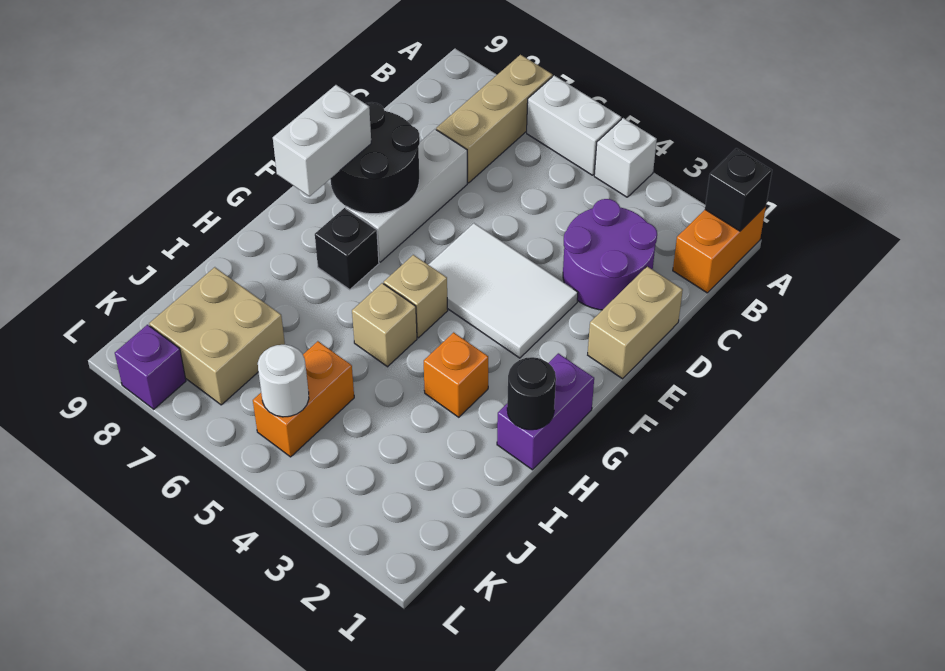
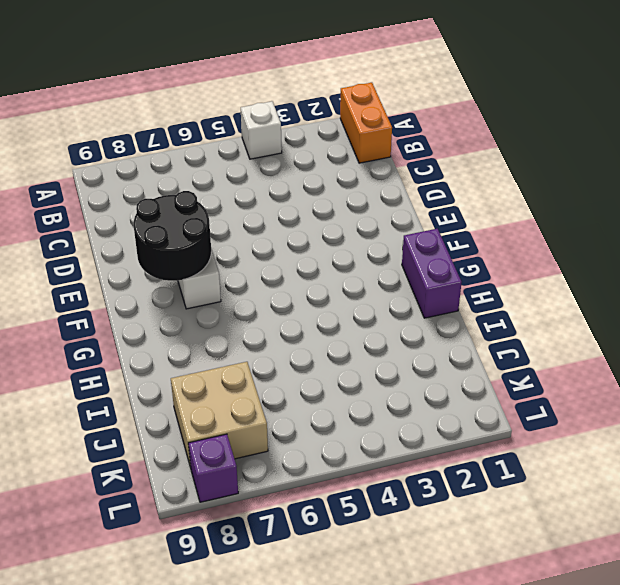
none -> white 1x2 brick [527,75,621,175]
none -> tan 1x3 brick [436,55,553,183]
none -> purple 2x2 round brick [563,199,657,310]

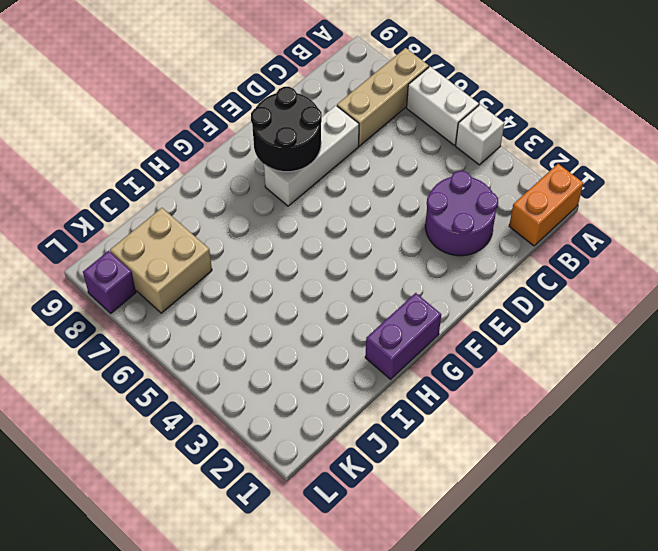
none -> tan 1x2 brick [588,266,683,379]
none -> white 2x3 tile [428,223,578,358]
none -> tan 1x1 brick [384,255,448,338]

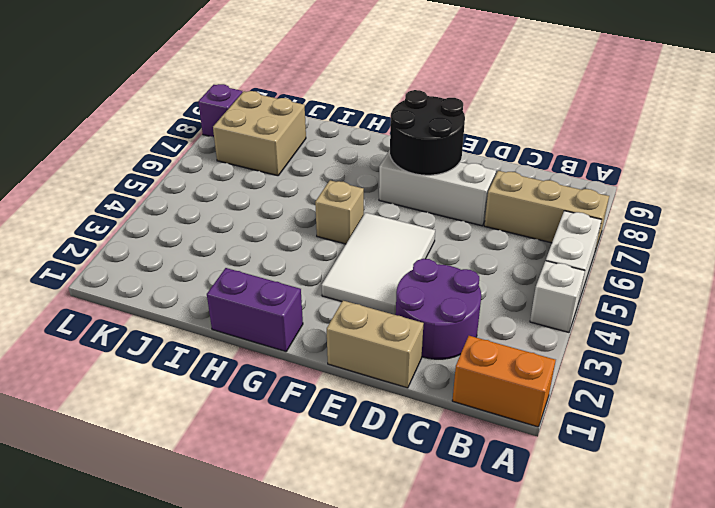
none -> black 1x1 brick [315,208,379,290]
none -> orange 1x1 brick [424,332,488,417]
none -> tan 1x1 brick [352,283,417,367]

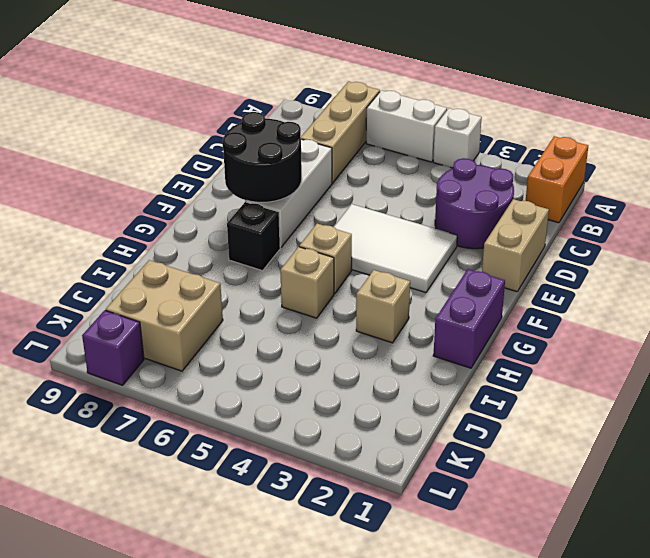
tan 1x1 brick [356,270,410,343] -> orange 1x1 brick [424,332,488,417]
none -> orange 1x2 brick [253,341,354,457]
none -> black 1x1 brick [705,148,772,231]
none -> black 1x1 round brick [507,357,556,430]

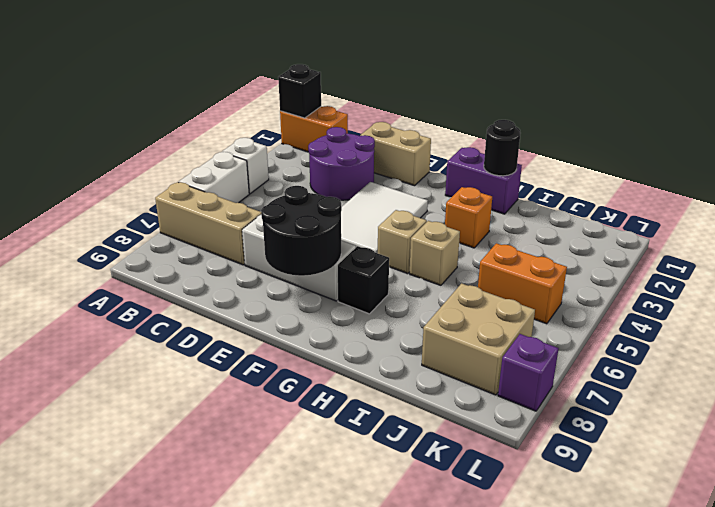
none -> white 1x1 round brick [258,345,309,417]
none -> white 1x2 brick [273,85,371,196]

